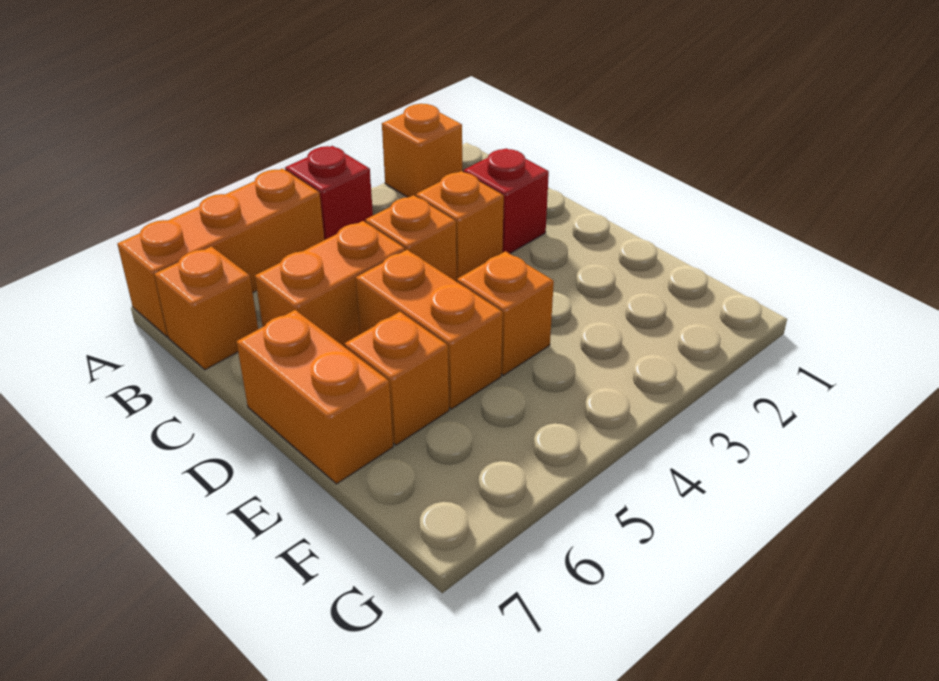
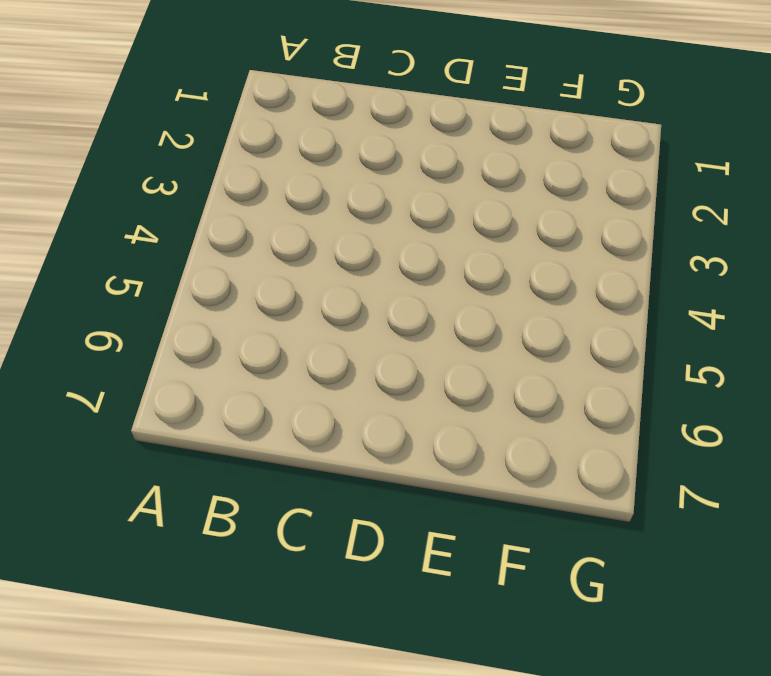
none -> orange 1x1 brick [382,104,462,197]
none -> red 1x1 brick [285,146,373,240]
none -> orange 1x3 brick [117,169,324,337]

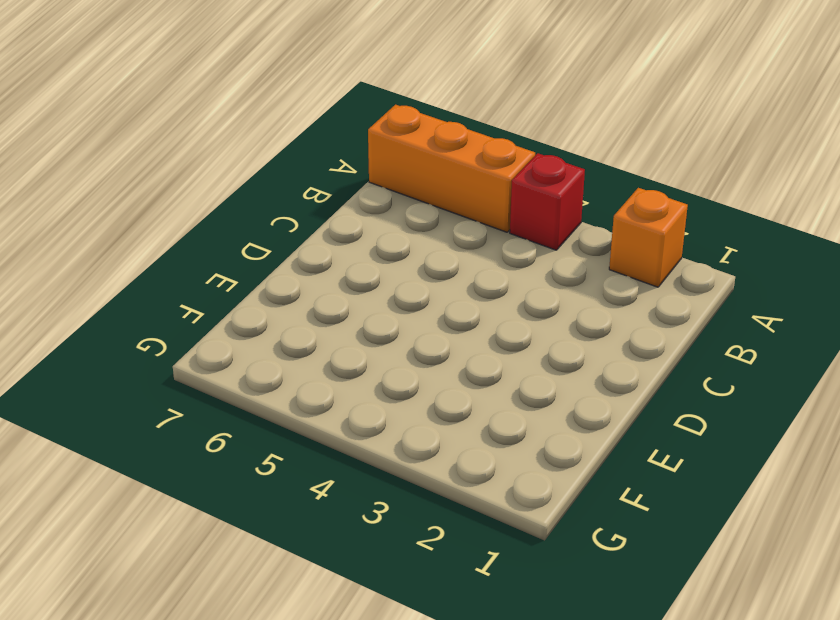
none -> orange 1x1 brick [154,247,258,370]
none -> red 1x1 brick [463,148,549,254]
none -> orange 1x1 brick [416,171,504,282]

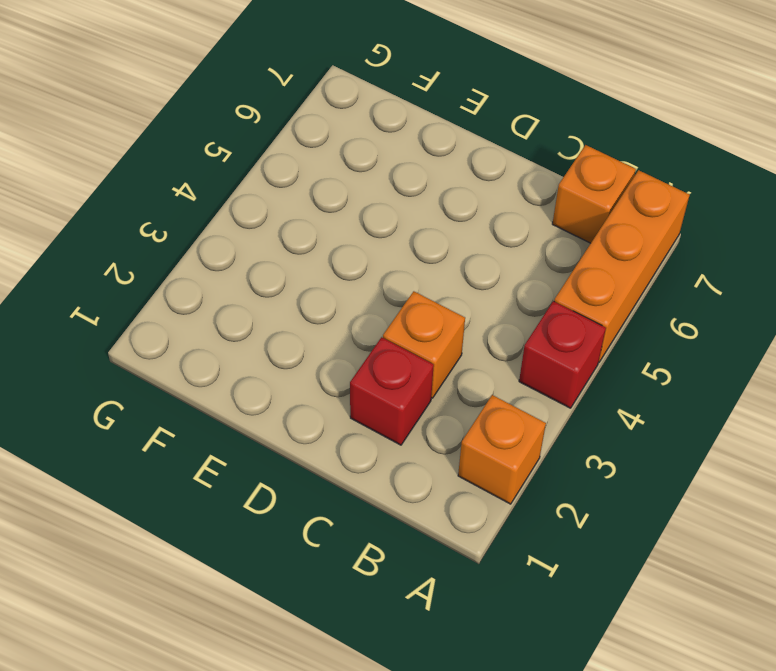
none -> orange 1x1 brick [366,195,456,281]
none -> orange 1x2 brick [255,221,405,347]
none -> orange 1x2 brick [356,250,503,409]

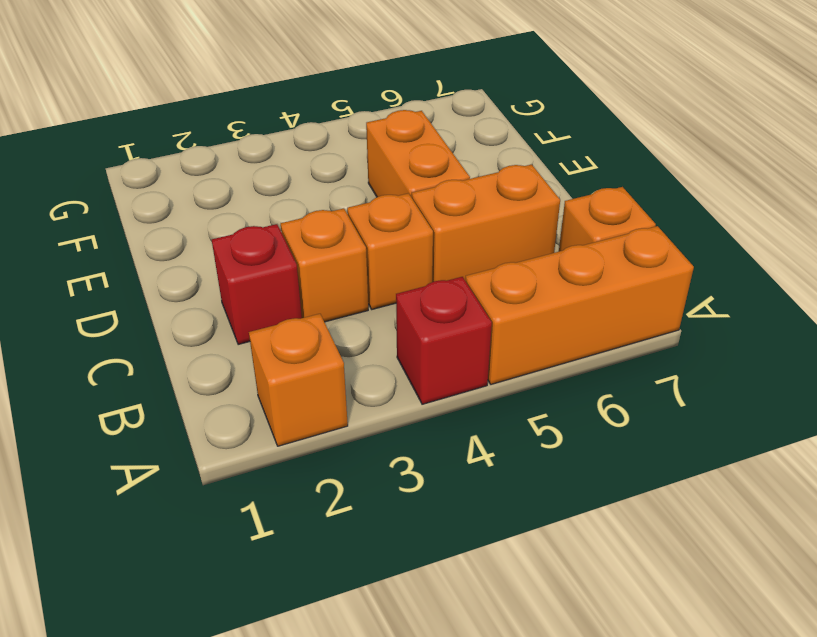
none -> orange 1x2 brick [237,310,393,484]
none -> orange 1x1 brick [457,251,554,375]
none -> orange 1x1 brick [345,312,449,445]

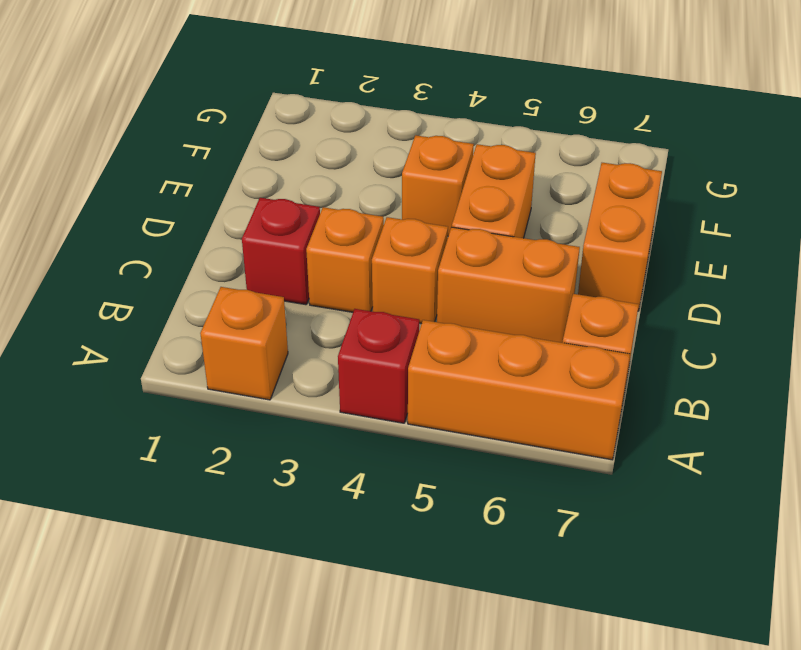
none -> orange 1x1 brick [345,312,449,445]

